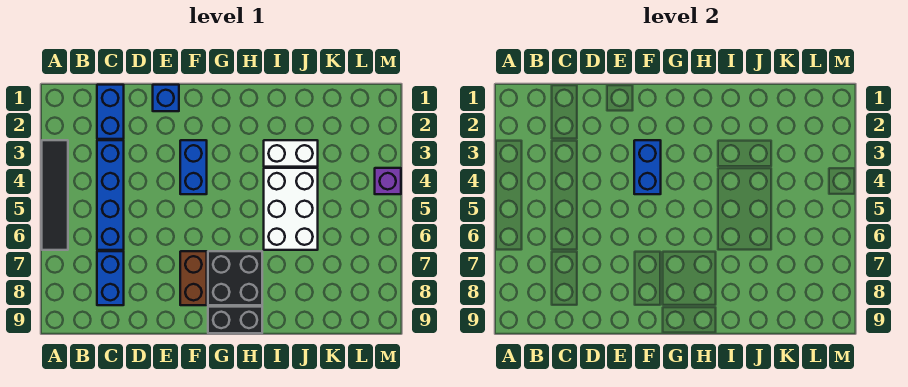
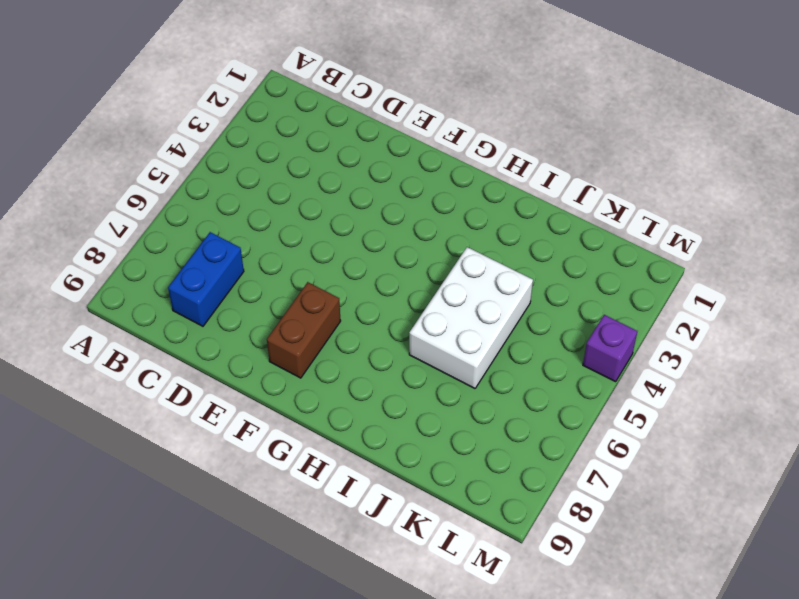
none -> black 1x4 tile [42,140,68,250]
none -> blue 1x2 brick [97,85,124,139]
none -> blue 1x4 brick [97,140,124,250]

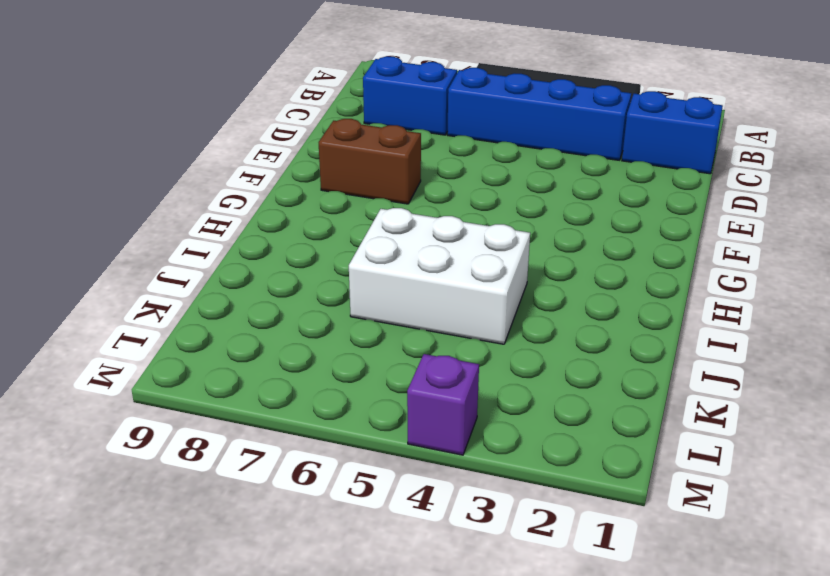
none -> blue 1x1 brick [153,85,179,111]
none -> blue 1x2 brick [180,140,207,194]
none -> black 2x2 brick [208,251,262,305]

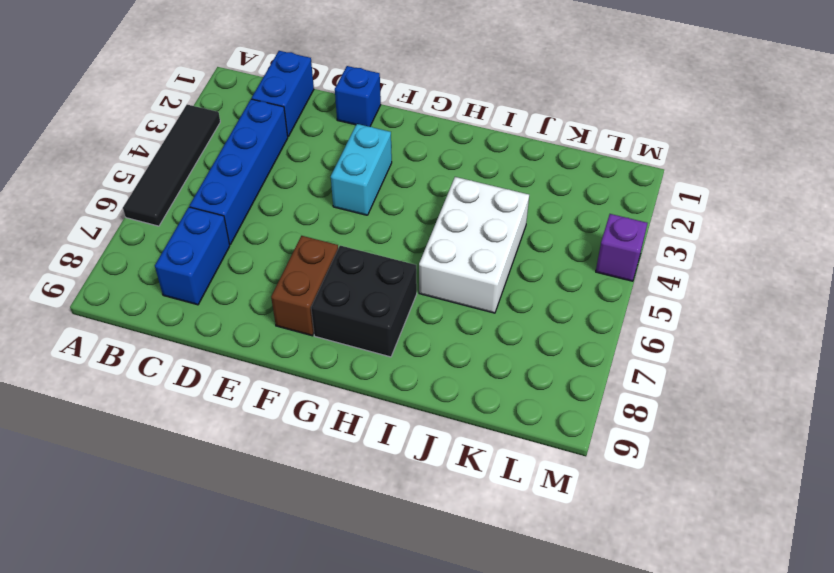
cyan 1x2 brick [331,124,392,215] -> blue 1x2 brick [180,140,207,194]
none -> black 1x2 brick [208,307,262,333]
none -> white 1x2 brick [264,140,318,167]
none -> blue 1x2 brick [634,140,661,194]

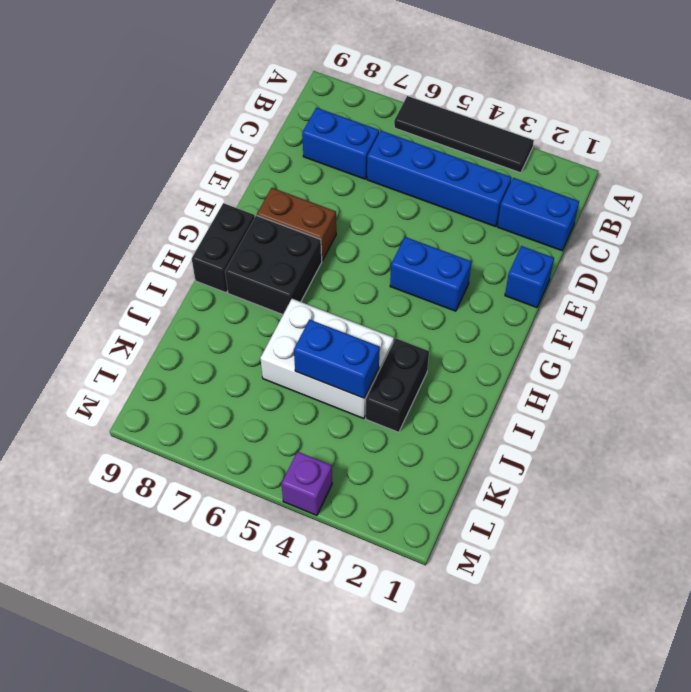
black 1x2 brick [366,339,429,432] -> white 1x2 brick [264,140,318,167]
blue 1x2 brick [294,320,380,398] -> blue 1x2 brick moved to [634,140,661,194]

